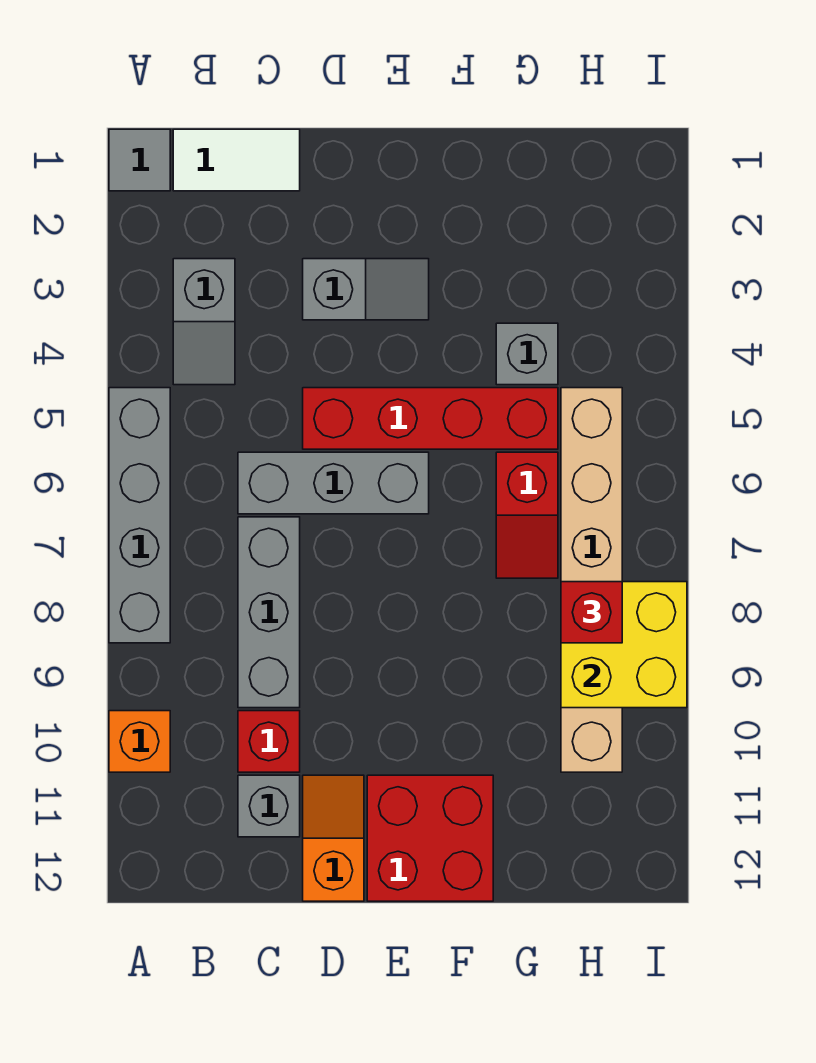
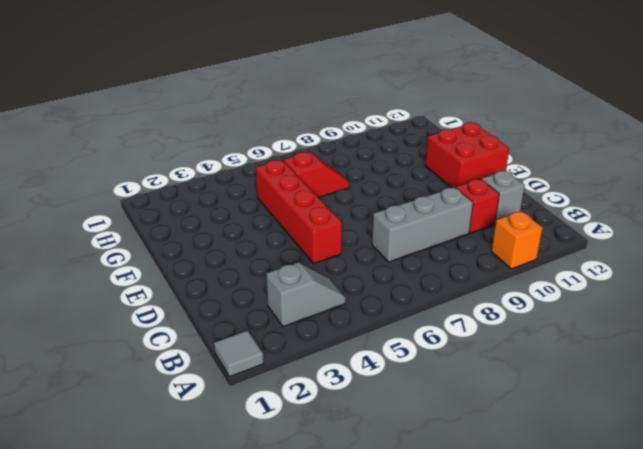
none -> grey 1x4 brick [109,388,170,643]
none -> white 1x2 tile [173,129,300,191]
none -> grey 1x3 brick [238,452,429,514]

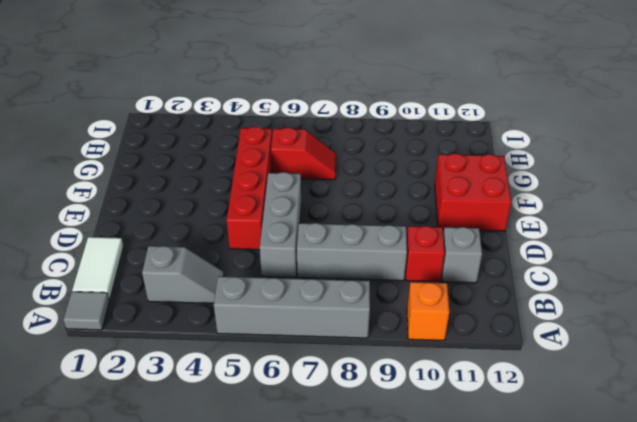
none -> grey 1x2 slope [303,259,429,320]
none -> orange 1x2 slope [303,775,364,901]
none -> grey 1x1 brick [496,323,558,385]

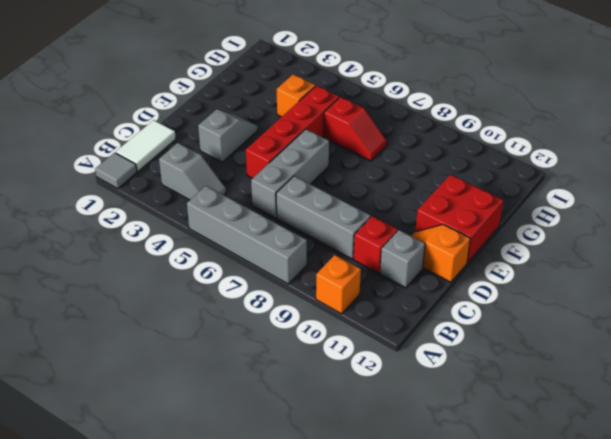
orange 1x1 brick [277,75,315,117] -> grey 1x1 brick [496,323,558,385]
none -> tan 1x6 brick [561,388,622,772]
none -> yellow 2x2 brick [561,582,687,708]
none -> red 1x1 brick [561,582,622,643]

